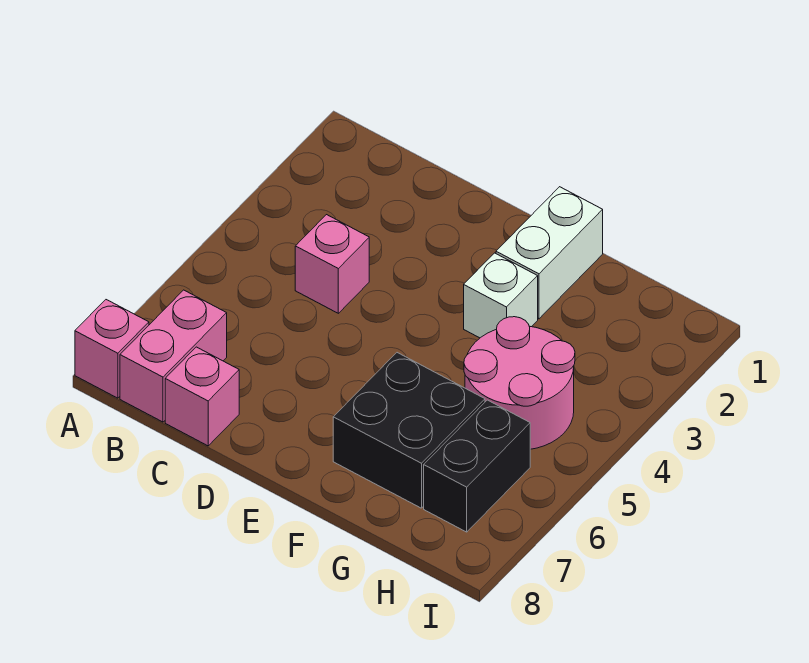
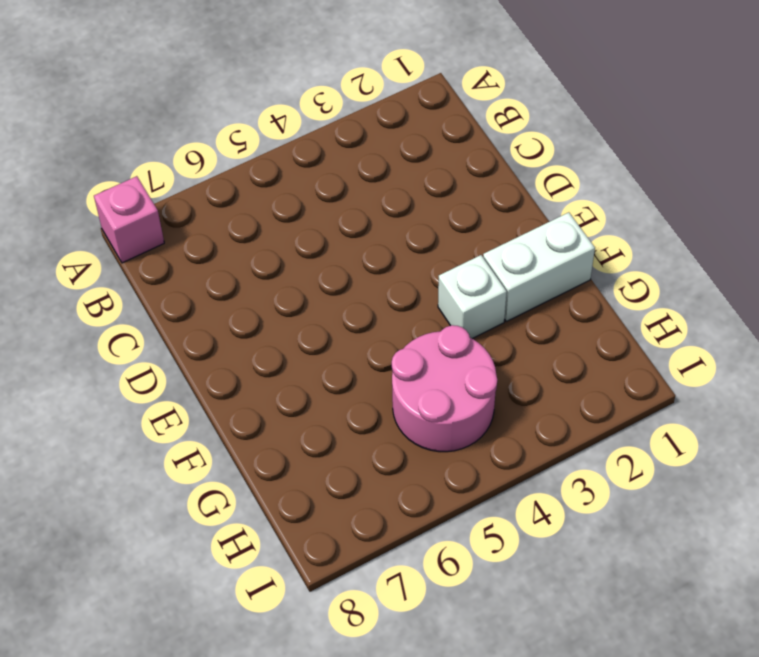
none -> pink 1x2 brick [120,290,227,422]
none -> pink 1x1 brick [295,215,369,313]

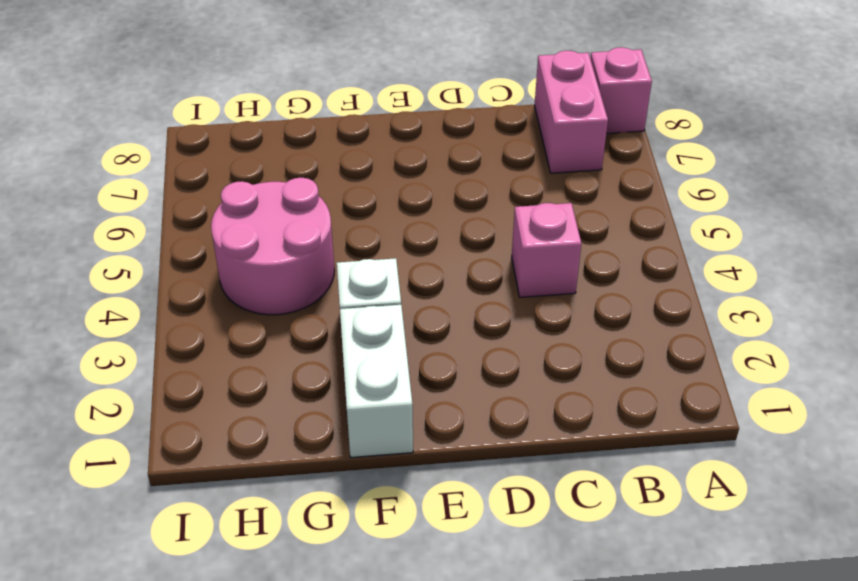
none -> pink 1x1 brick [165,347,239,446]
none -> black 2x2 brick [333,353,485,508]

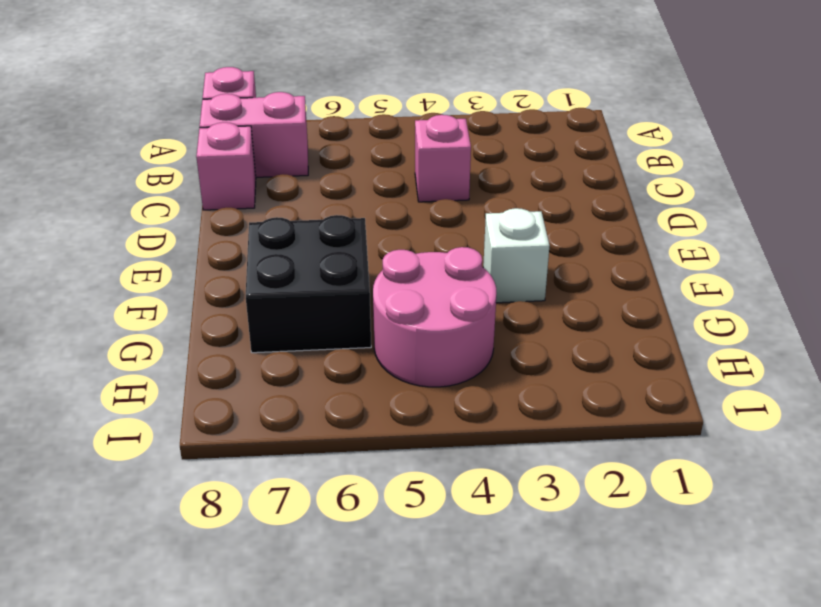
none -> white 1x2 brick [496,187,603,319]
none -> black 1x2 brick [424,400,530,532]

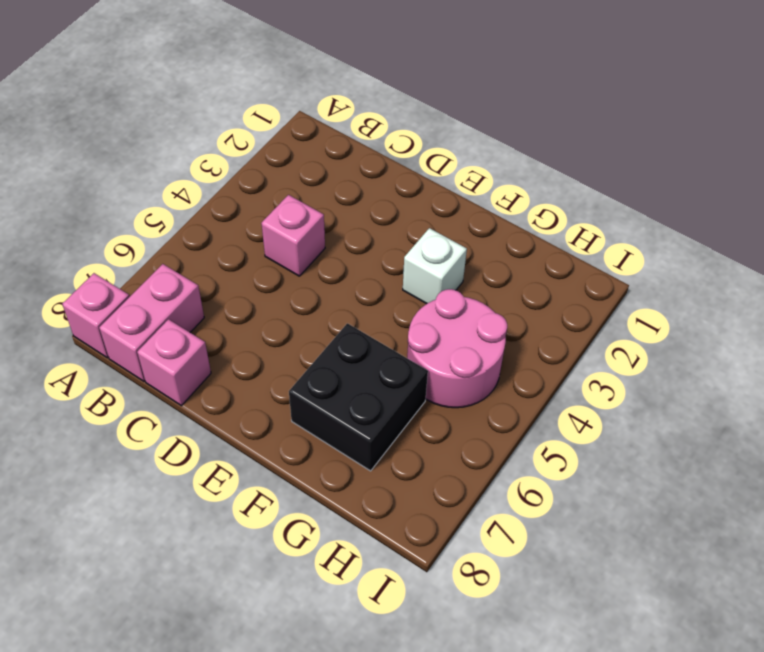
none -> white 1x2 brick [496,187,603,319]
none -> black 1x2 brick [424,400,530,532]

